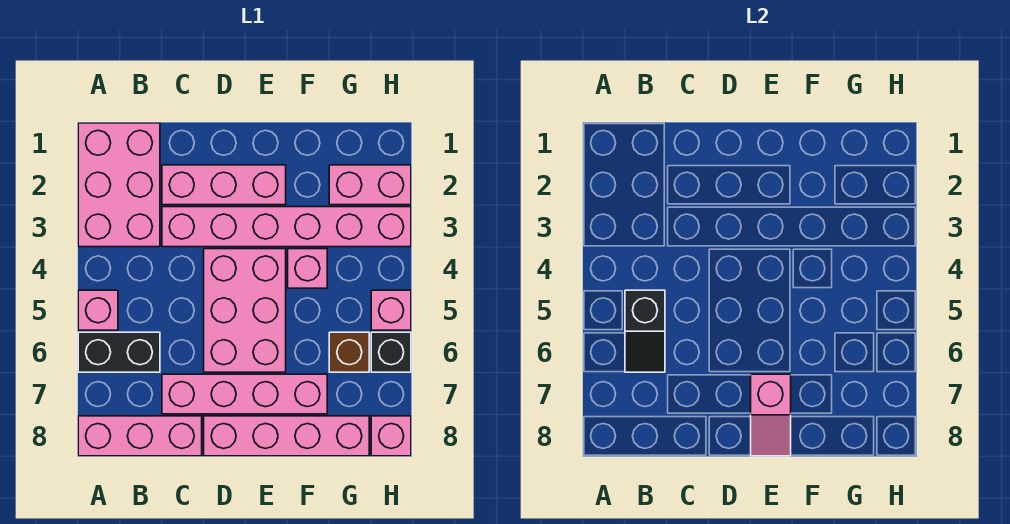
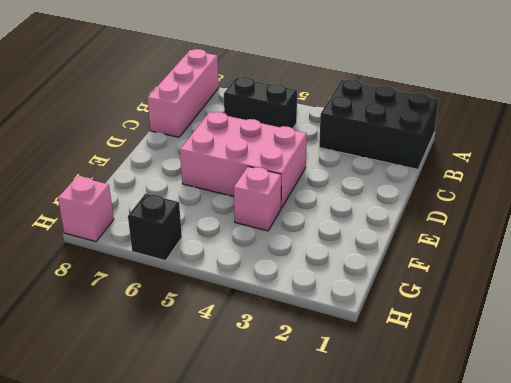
black 2x3 brick [319,79,439,169] -> pink 2x3 brick [78,123,160,247]
black 1x2 brick [224,77,297,128] -> black 1x2 brick turned to [78,332,160,372]
none -> pink 1x1 brick [78,290,118,330]
none -> pink 1x3 brick [162,165,286,205]
none -> pink 1x6 brick [162,207,411,247]

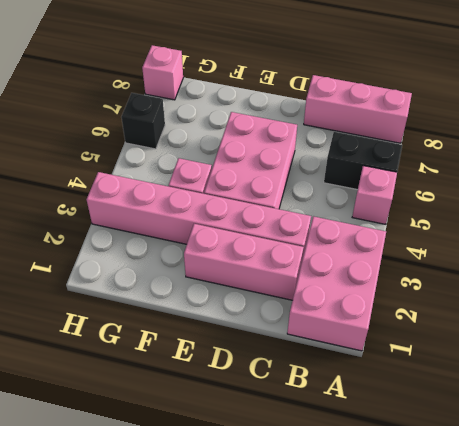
none -> pink 1x4 brick [162,374,327,414]
none -> pink 1x4 brick [204,416,369,456]
none -> pink 1x2 brick [329,165,411,205]

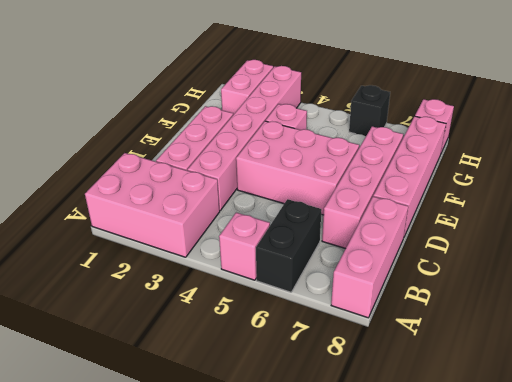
none -> brown 1x1 brick [329,332,369,372]
none -> pink 1x1 brick [371,290,411,330]
none -> black 1x2 slope [625,290,665,372]

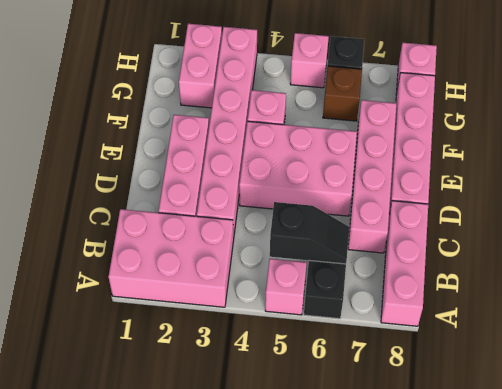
none -> pink 1x2 slope [751,374,791,456]

